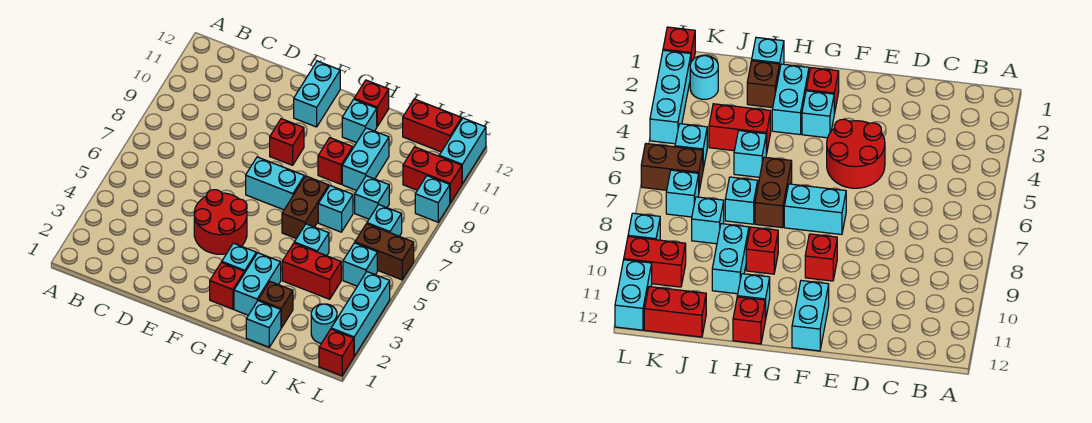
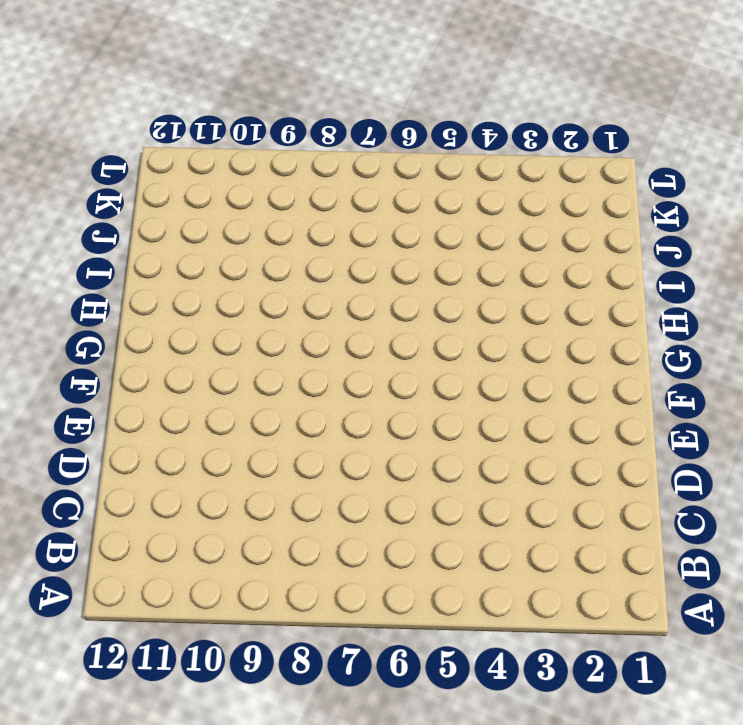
none -> red 2x2 round brick [194,190,247,254]
none -> cyan 1x2 brick [246,157,304,210]
none -> red 1x1 brick [270,119,304,165]

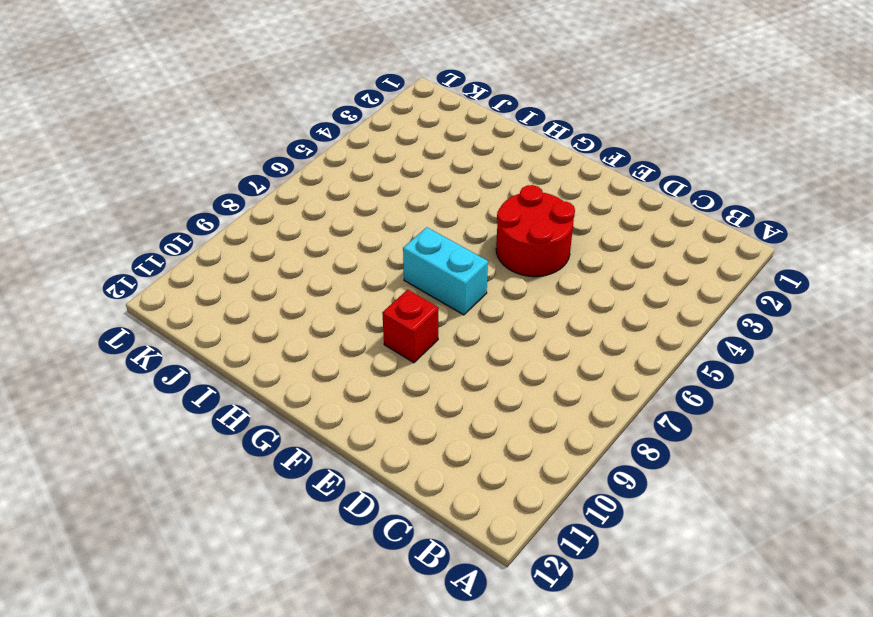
none -> cyan 1x2 brick [294,61,340,127]
none -> red 1x1 brick [210,262,244,309]
none -> cyan 1x1 brick [222,243,256,273]

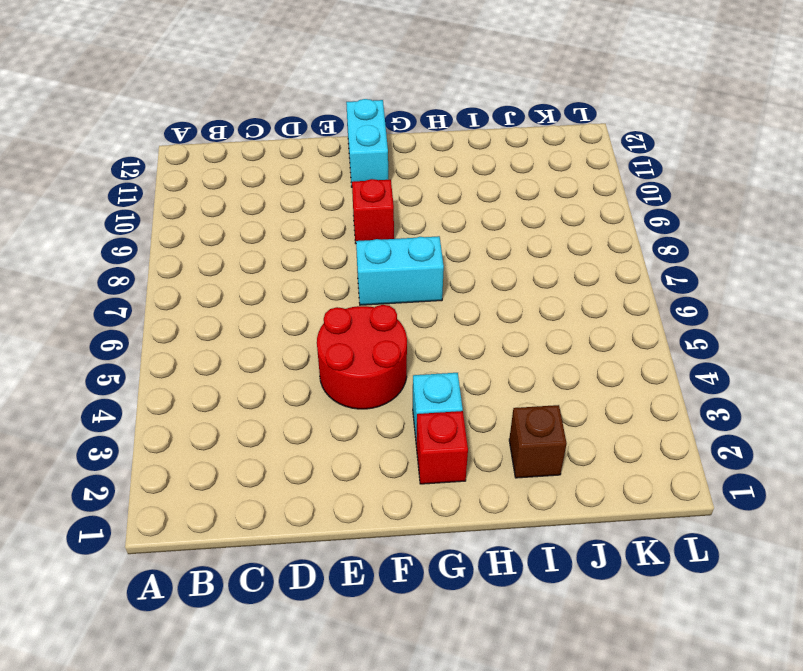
none -> cyan 1x2 brick [234,253,281,315]
none -> brown 1x2 brick [282,176,329,239]
none -> red 1x1 brick [318,138,353,184]

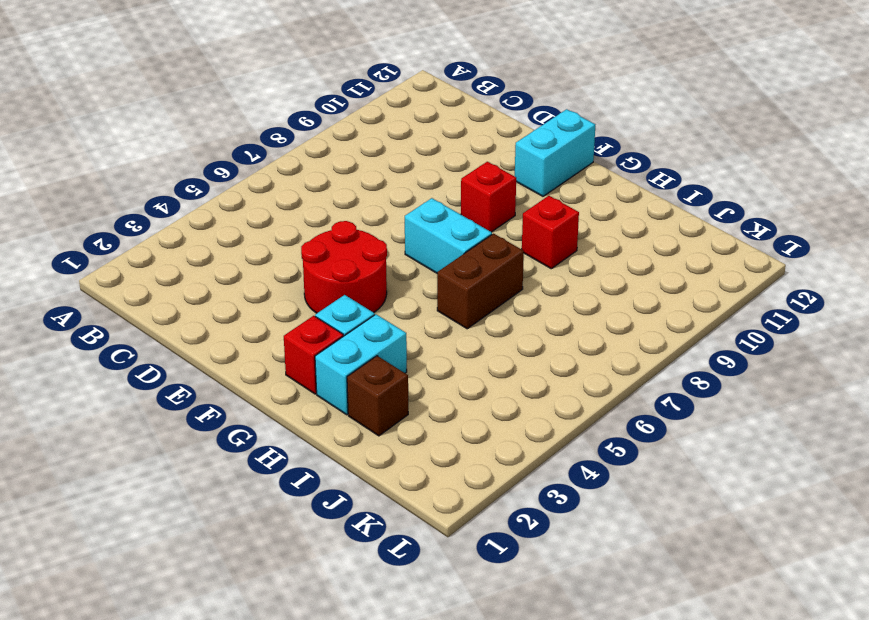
none -> cyan 1x1 brick [342,99,377,143]
none -> red 1x1 brick [354,80,389,126]
none -> cyan 1x1 brick [246,301,281,347]

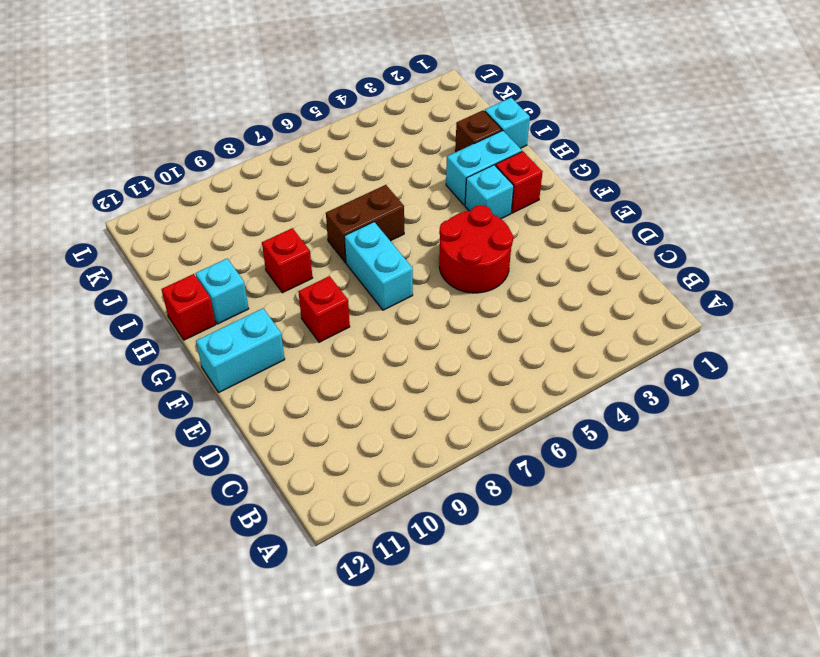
none -> red 1x2 brick [282,243,341,299]
none -> cyan 1x1 brick [294,224,329,256]
none -> cyan 1x1 brick [318,186,353,232]

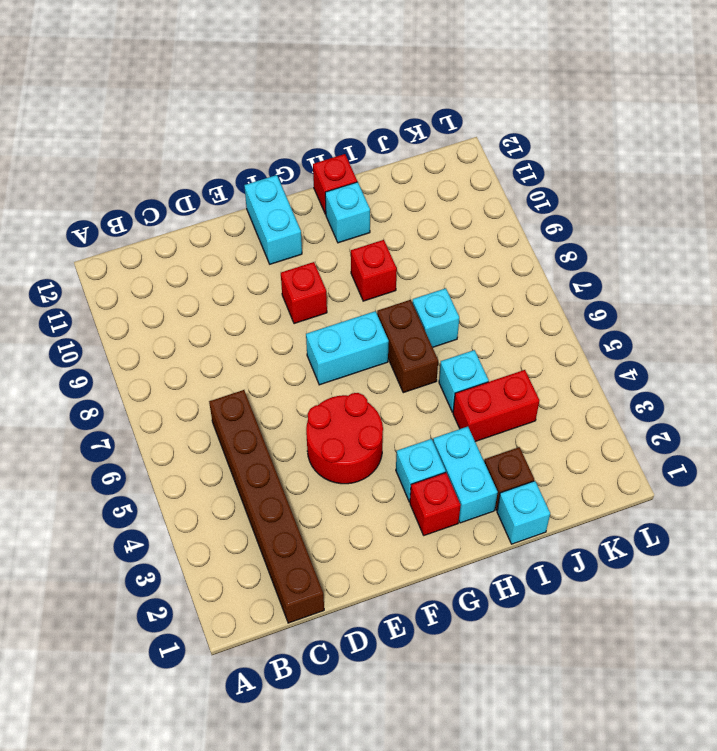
brown 1x6 brick [209,390,324,623] -> none
none -> cyan 1x2 brick [342,128,389,190]
none -> cyan 1x1 brick [355,176,389,219]
none -> red 1x2 brick [403,99,462,152]

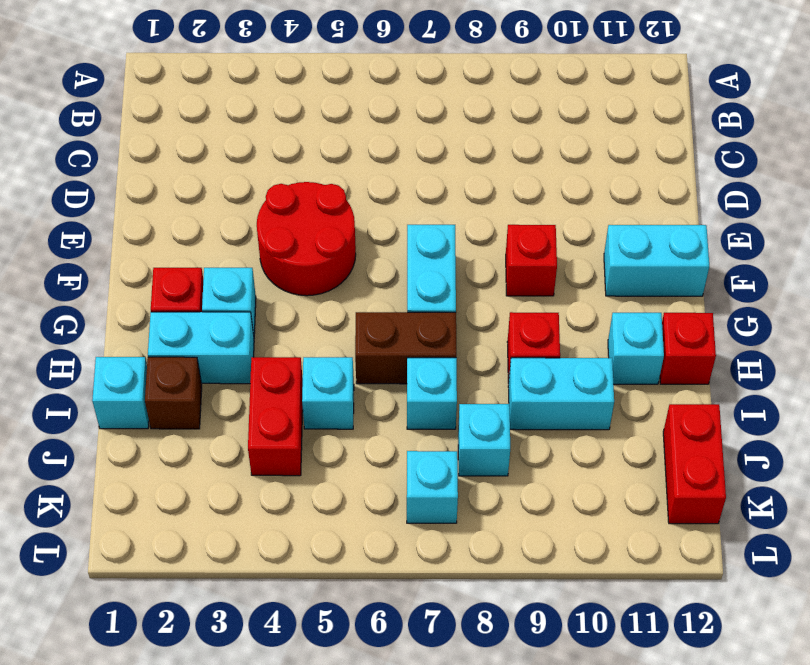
none -> cyan 1x1 round brick [311,304,337,343]
none -> cyan 1x1 brick [343,243,377,286]
none -> brown 1x2 brick [355,224,414,280]

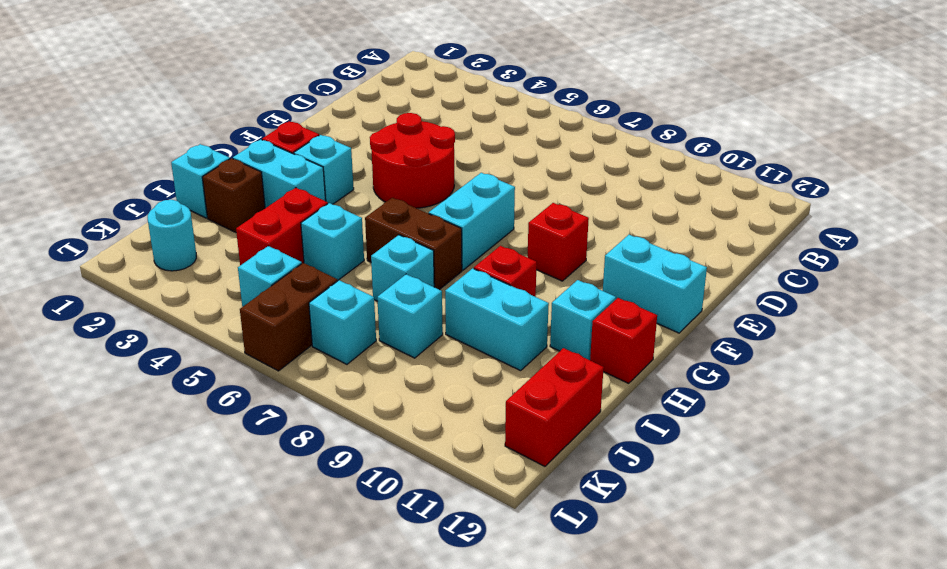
none -> red 1x2 brick [403,147,462,203]
none -> red 1x1 brick [319,329,354,376]
none -> cyan 1x3 brick [331,272,390,356]

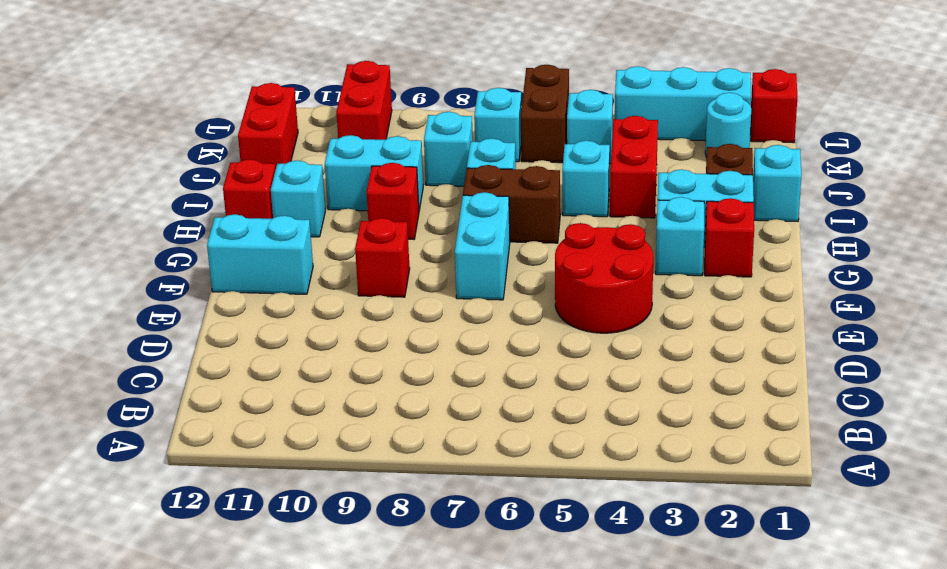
none -> cyan 1x1 brick [415,176,450,222]
none -> cyan 1x2 brick [439,118,486,184]

